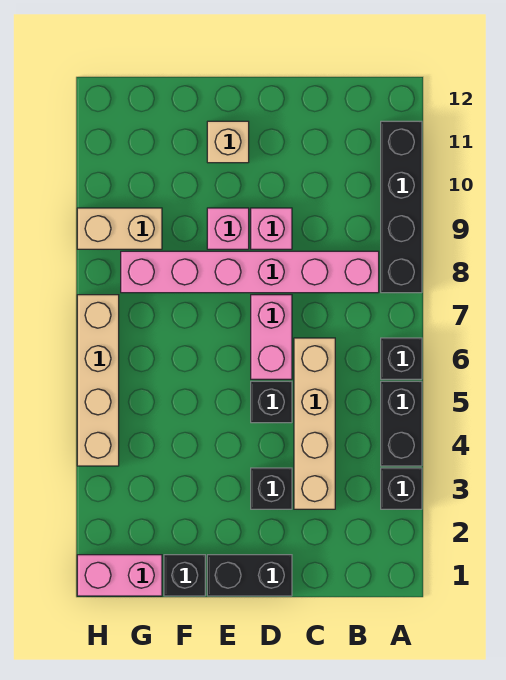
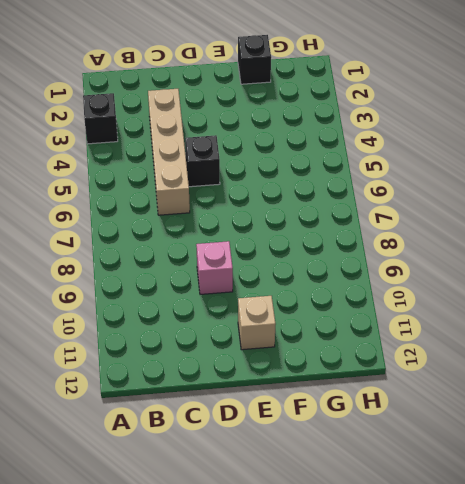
none -> black 1x2 brick [381,381,422,466]
none -> black 1x1 brick [381,338,422,379]
none -> black 1x4 brick [381,121,422,293]

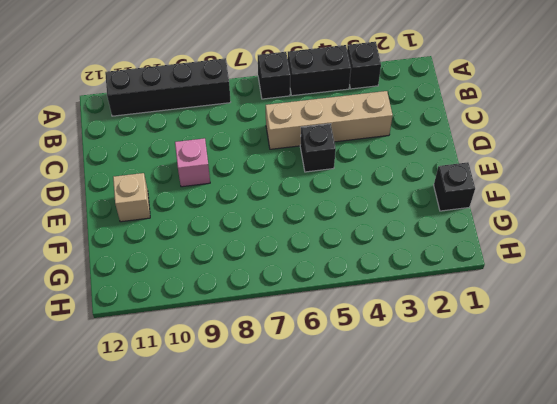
none -> pink 1x6 brick [121,251,379,293]
none -> black 1x2 brick [207,555,292,596]
none -> black 1x1 brick [251,468,292,509]

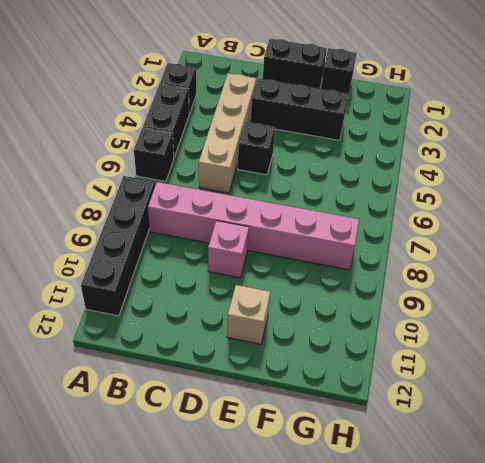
black 1x3 brick [251,78,348,140] -> black 1x1 brick [251,468,292,509]
none -> pink 1x2 brick [251,295,292,379]
none -> pink 1x1 brick [207,208,249,249]
none -> pink 1x2 brick [77,555,162,596]

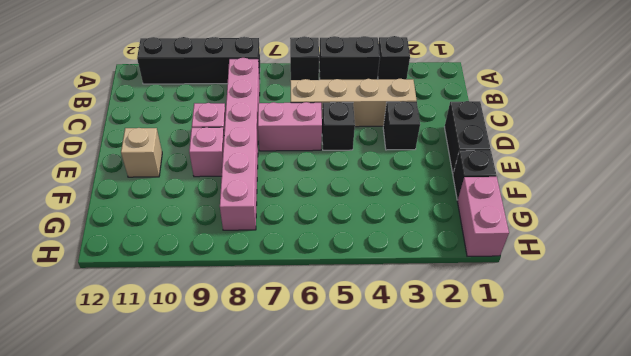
none -> tan 1x2 brick [77,208,162,249]
none -> tan 1x4 brick [77,295,119,466]

